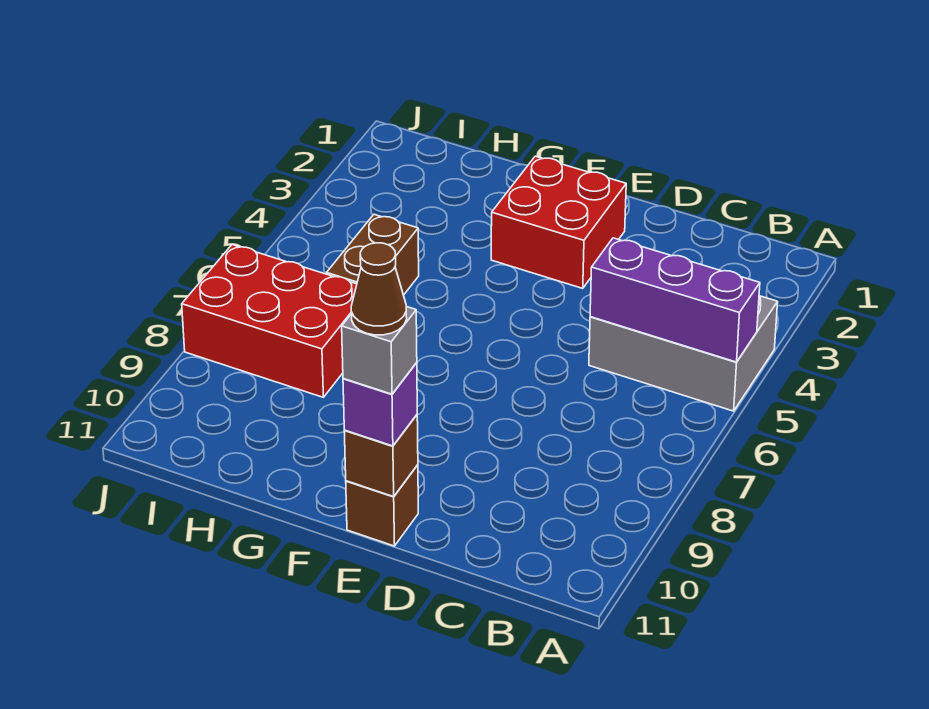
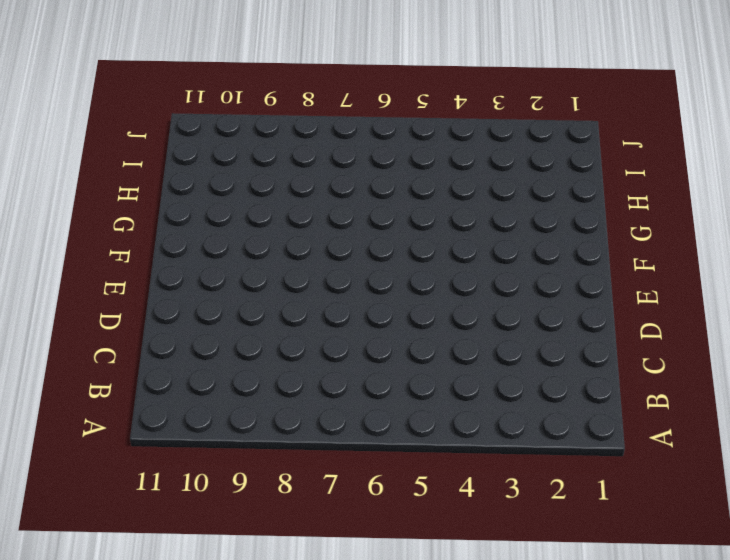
none -> grey 2x3 brick [589,296,778,411]
none -> red 2x2 brick [491,156,626,288]

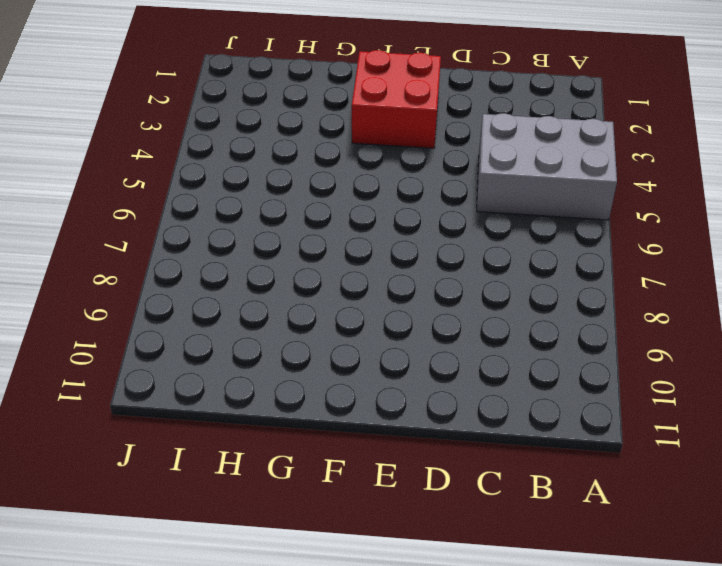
none -> brown 1x1 brick [346,465,418,546]
none -> brown 1x2 brick [327,214,419,295]

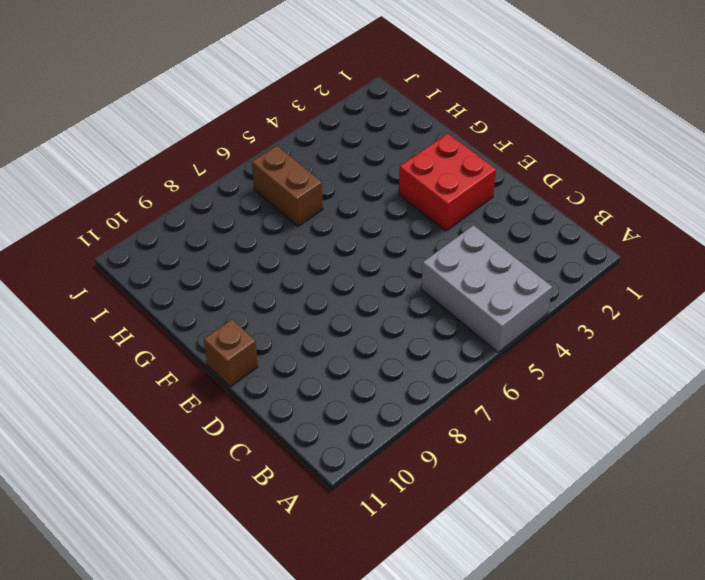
brown 1x2 brick [252,146,323,226] -> brown 1x2 brick turned to [327,214,419,295]
none -> red 2x3 brick [182,245,357,397]
none -> purple 1x3 brick [590,238,760,362]

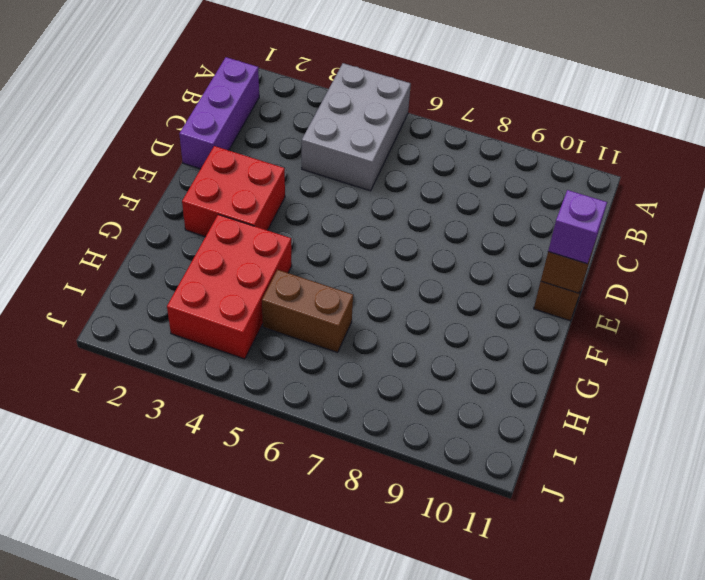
purple 1x3 brick [179,57,259,169] -> purple 1x3 brick moved to [590,238,760,362]
red 2x3 brick [167,215,292,359] -> red 2x3 brick moved to [182,245,357,397]
none -> grey 1x1 brick [342,307,417,394]
none -> brown 1x1 cone [351,243,407,335]

